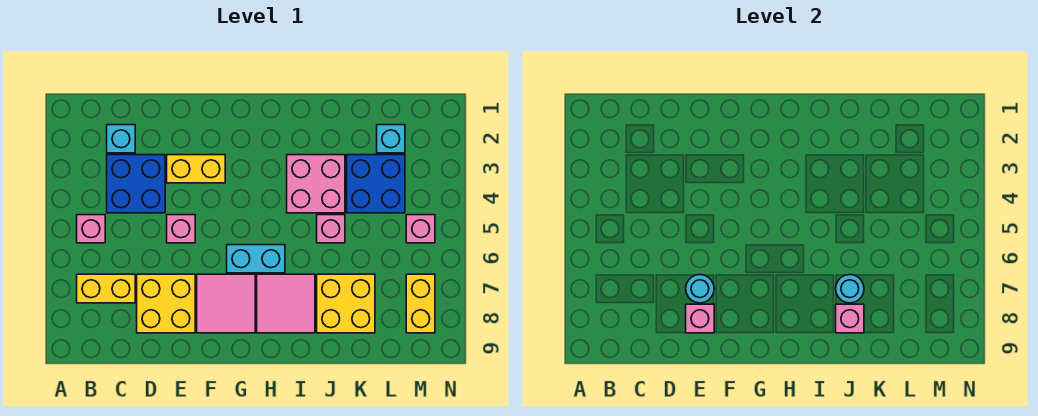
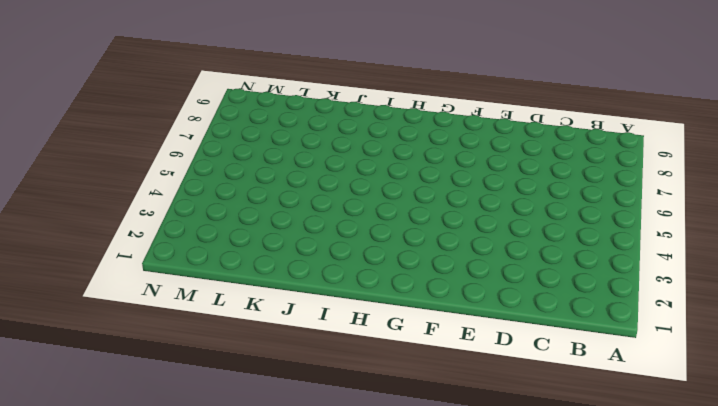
none -> pink 1x1 brick [77,215,105,243]
none -> yellow 1x2 brick [77,274,135,303]
none -> cyan 1x1 brick [107,125,135,153]

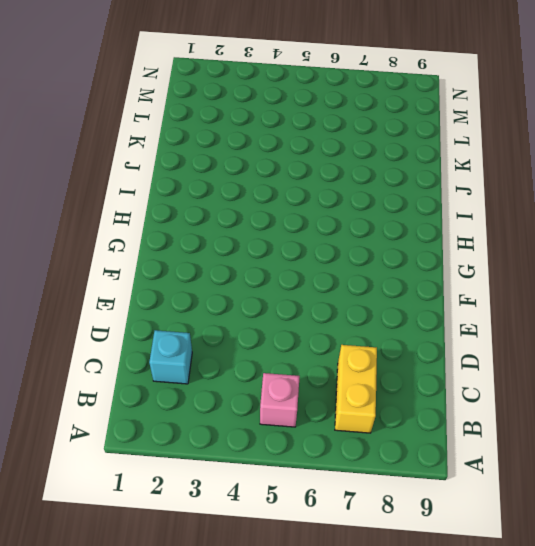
none -> blue 2x2 brick [107,155,165,213]
none -> yellow 2x2 brick [137,274,195,333]
none -> yellow 1x2 brick [167,155,225,183]

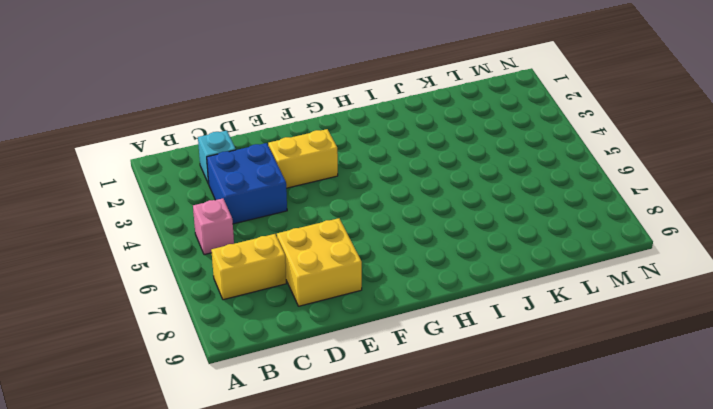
none -> pink 1x1 brick [167,215,195,243]
none -> pink 2x2 tile [197,274,255,333]
none -> cyan 1x2 brick [227,245,285,273]

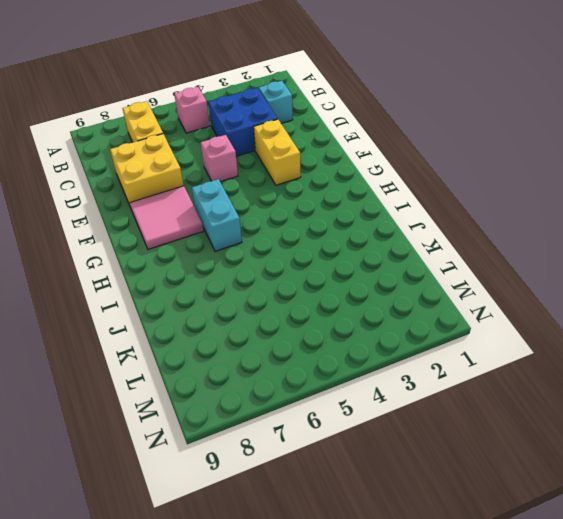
none -> pink 2x2 tile [257,274,315,333]
none -> pink 2x2 brick [287,155,345,213]
none -> pink 1x1 brick [317,215,345,243]

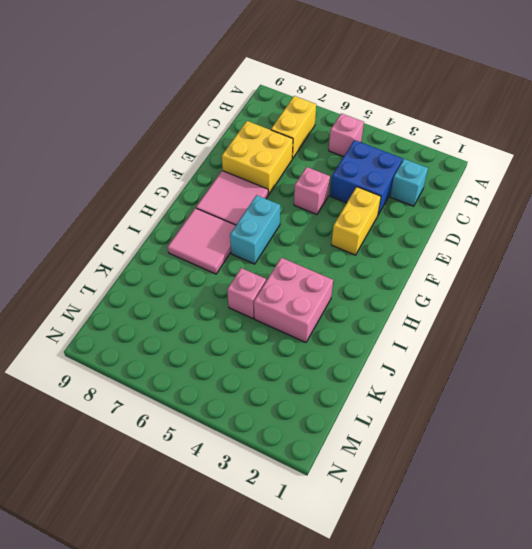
none -> yellow 2x2 brick [317,274,375,333]
none -> blue 2x2 brick [347,155,405,213]
none -> cyan 1x1 brick [377,125,405,153]

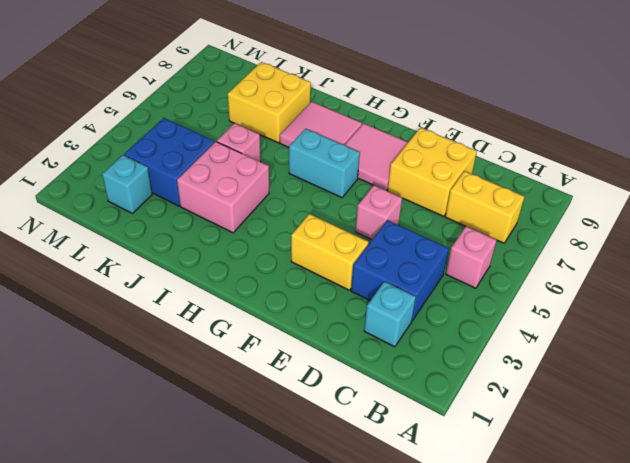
none -> pink 1x1 brick [406,215,435,243]
none -> yellow 1x2 brick [406,274,435,333]
none -> cyan 1x1 round brick [686,275,714,303]

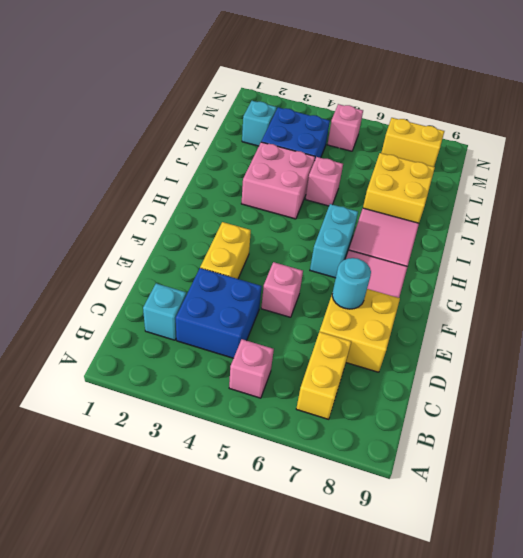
none -> pink 1x1 brick [686,304,714,333]
none -> cyan 1x1 round brick [836,275,864,303]
none -> pink 1x1 brick [836,304,864,333]

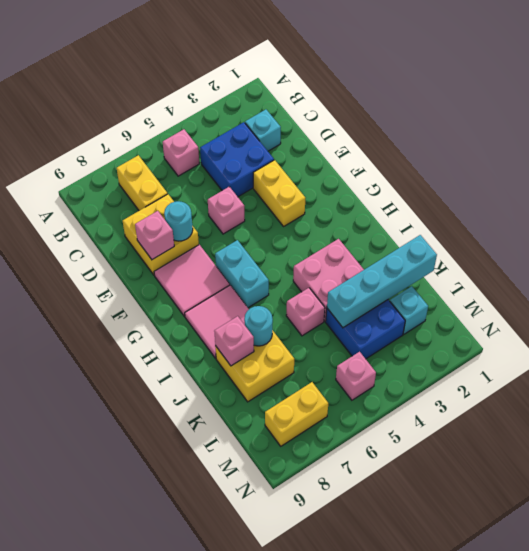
cyan 1x4 brick [327,235,437,328] -> none

